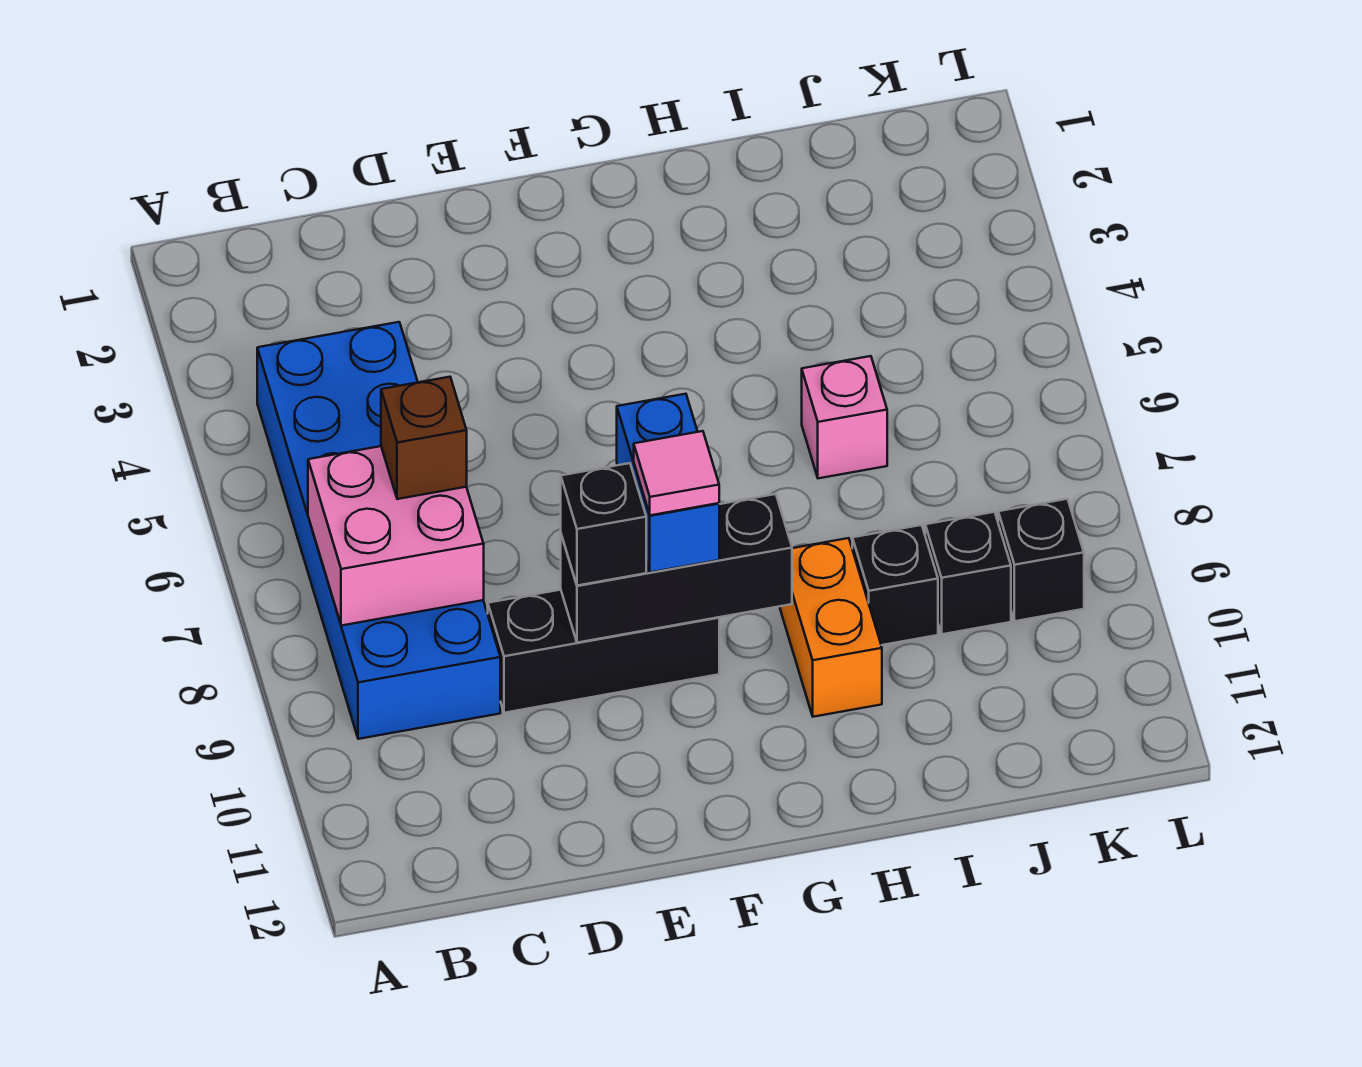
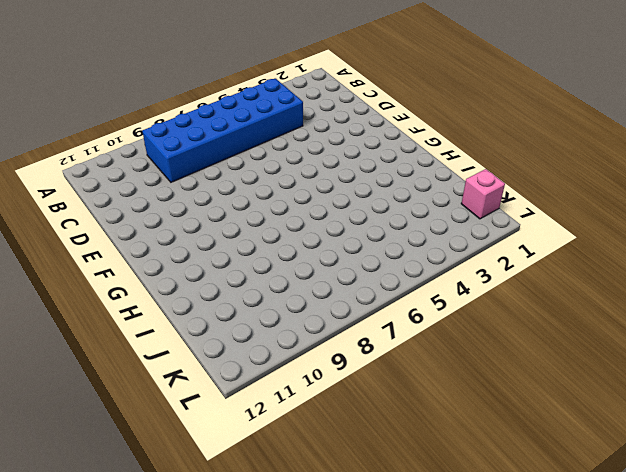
pink 1x1 brick [461,169,505,219] -> pink 1x1 brick moved to [802,356,887,478]
none -> black 1x3 brick [488,590,719,713]
none -> orange 1x2 brick [780,538,882,717]
none -> black 1x1 brick [852,525,938,645]

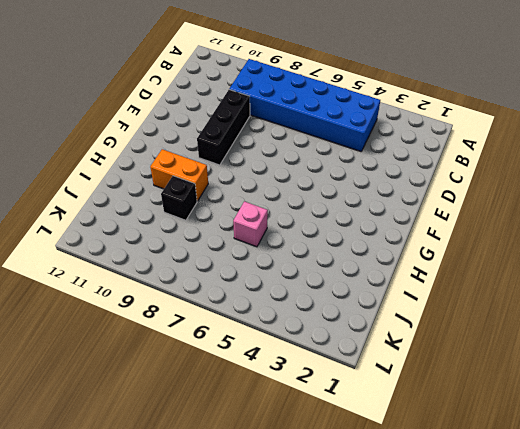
none -> black 1x1 brick [925,512,1011,634]
none -> black 1x1 brick [998,499,1084,621]
none -> pink 2x2 brick [308,446,484,626]

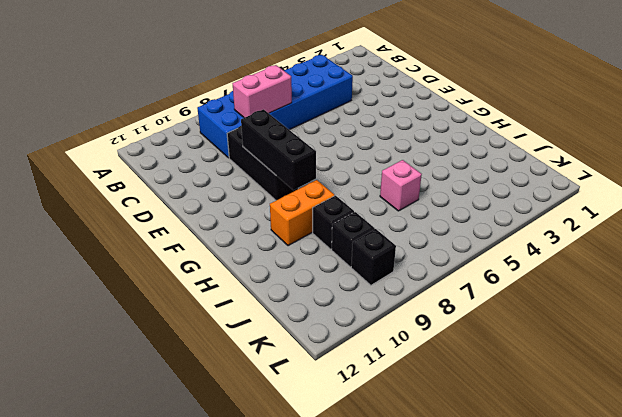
pink 1x2 brick [233,65,292,118] -> pink 2x2 brick [308,446,484,626]
none -> brown 1x1 brick [381,377,467,499]
none -> black 1x1 brick [561,463,646,586]
none -> blue 1x2 brick [617,394,719,572]

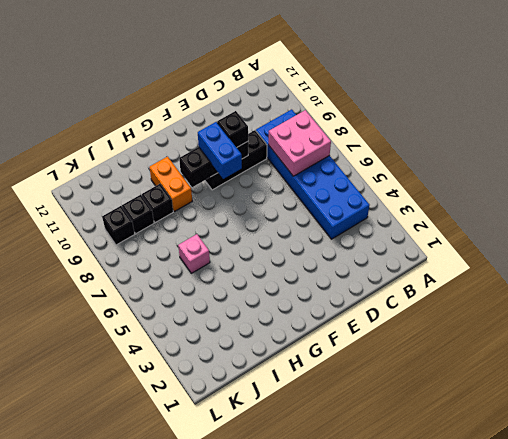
none -> brown 1x1 brick [381,377,467,499]
none -> pink 1x1 tile [634,431,719,515]

